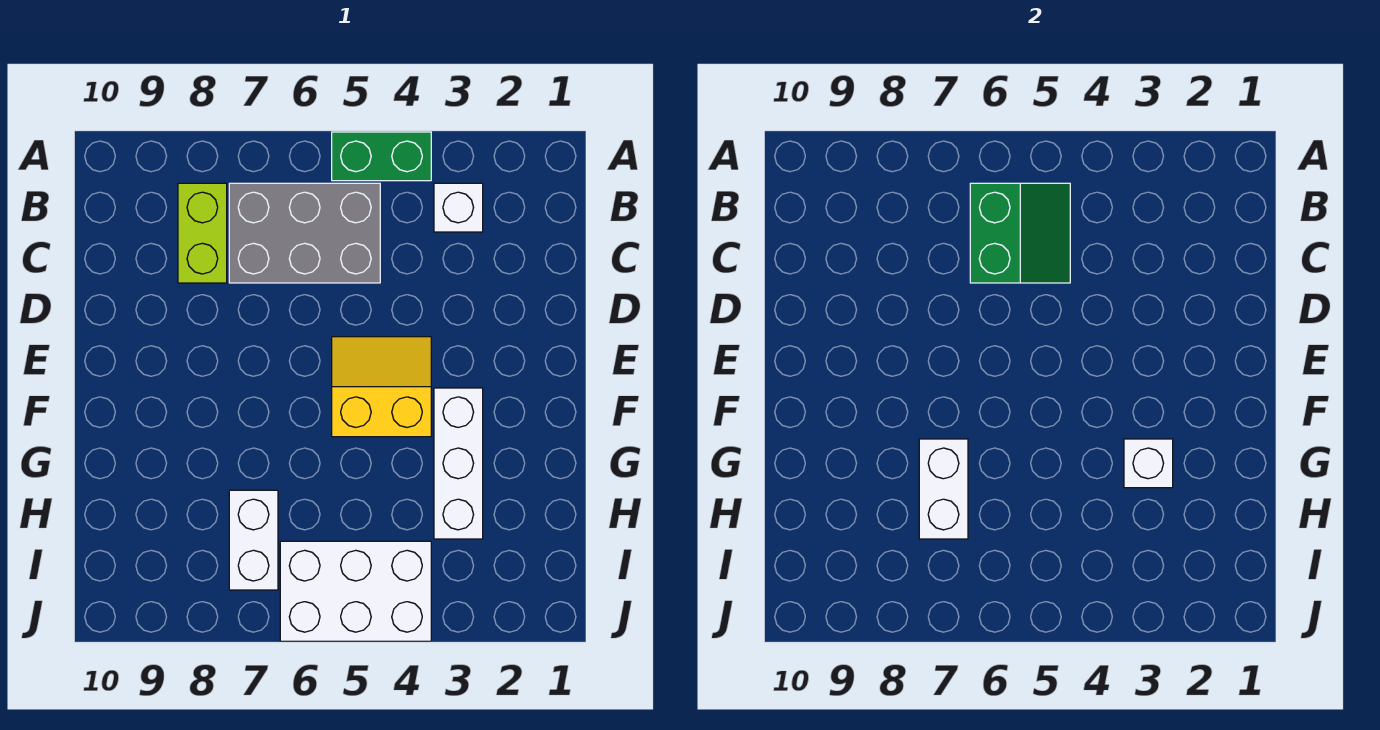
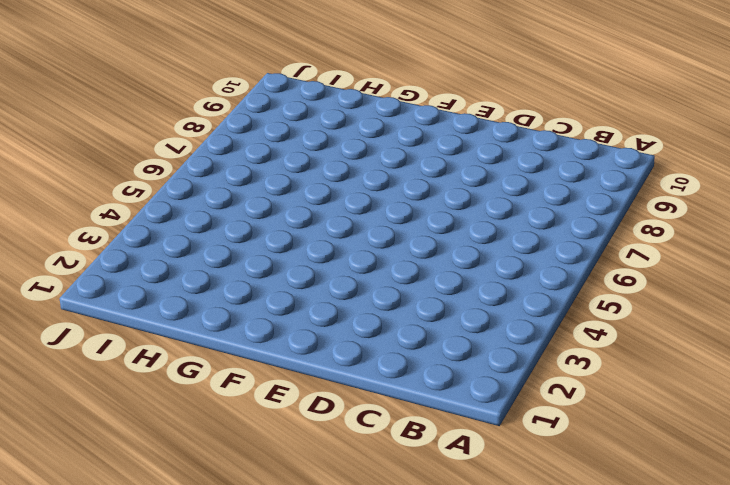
none -> green 1x2 brick [332,132,431,181]
none -> white 1x1 brick [434,183,483,232]

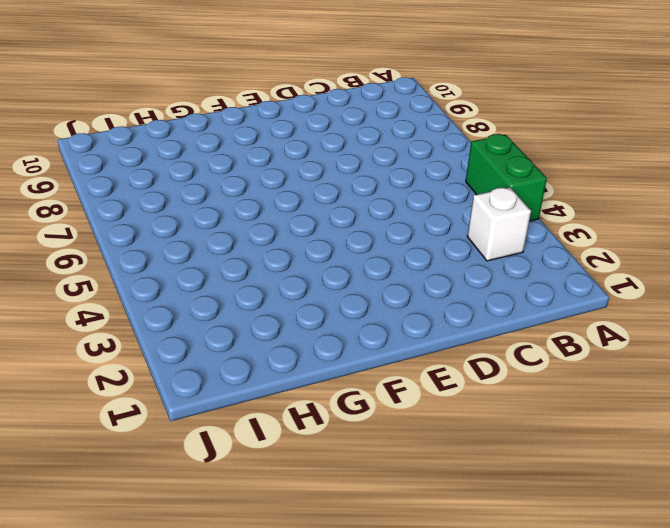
none -> grey 2x3 brick [229,183,380,283]
none -> lime 1x2 brick [178,183,227,283]

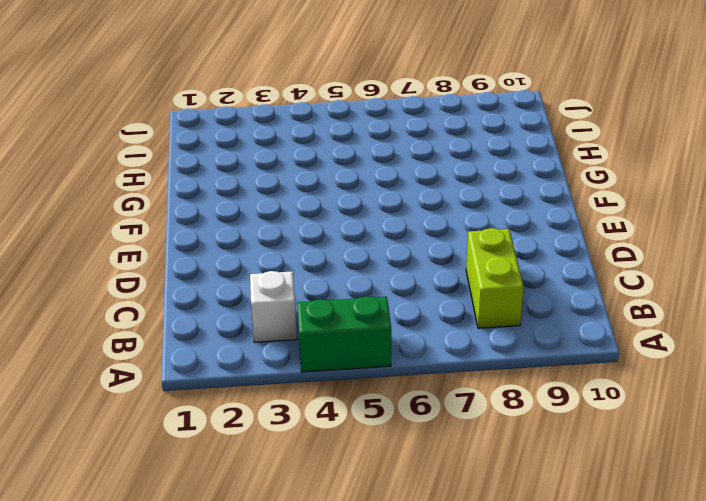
none -> grey 2x3 brick [229,183,380,283]
none -> yellow 2x2 slope [332,337,431,437]

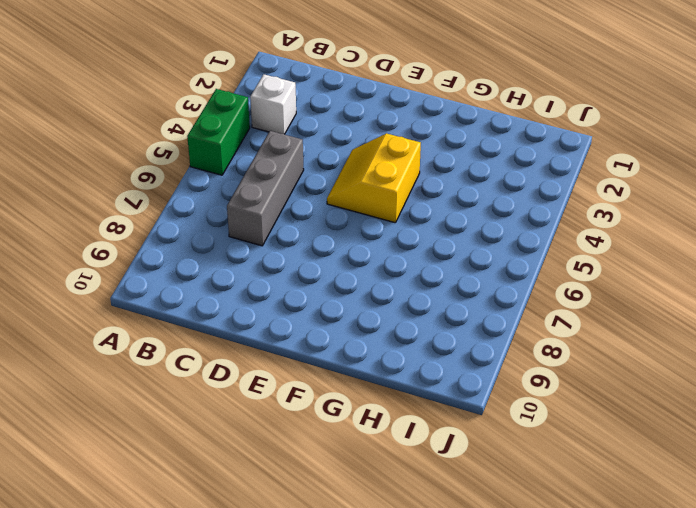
grey 1x3 brick [227,131,304,246] -> grey 2x3 brick [229,183,380,283]
none -> lime 1x2 brick [178,183,227,283]
none -> white 1x3 brick [434,388,483,539]

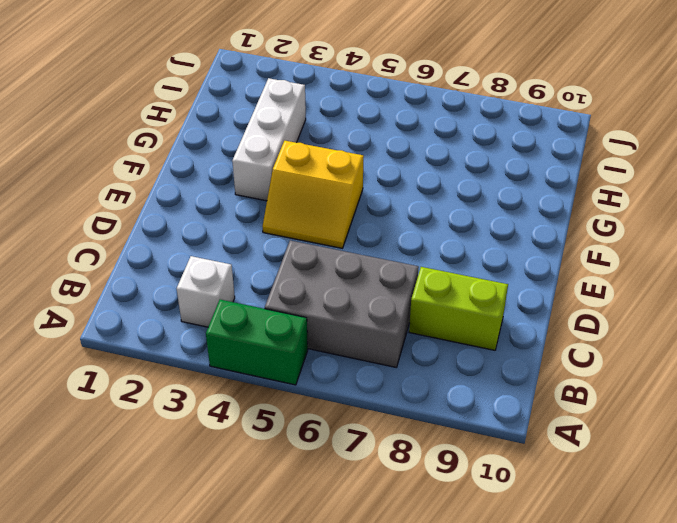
lime 1x2 brick [409,267,508,350] -> lime 1x2 brick turned to [178,183,227,283]
none -> white 1x2 brick [229,490,278,590]
none -> white 2x3 brick [280,541,431,641]

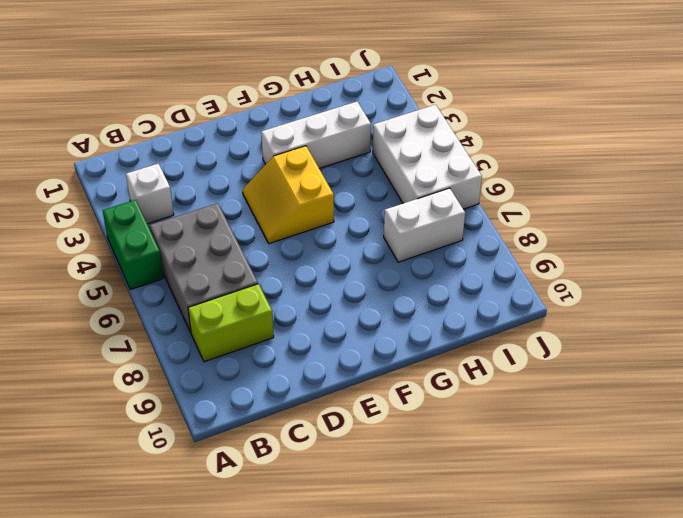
none -> green 2x2 slope [970,183,1070,283]
none -> white 1x1 brick [1124,439,1173,488]

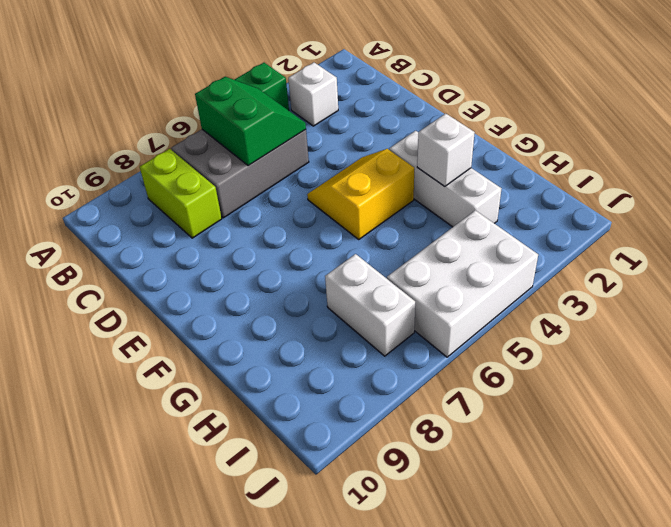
none -> white 1x2 brick [919,439,968,539]

